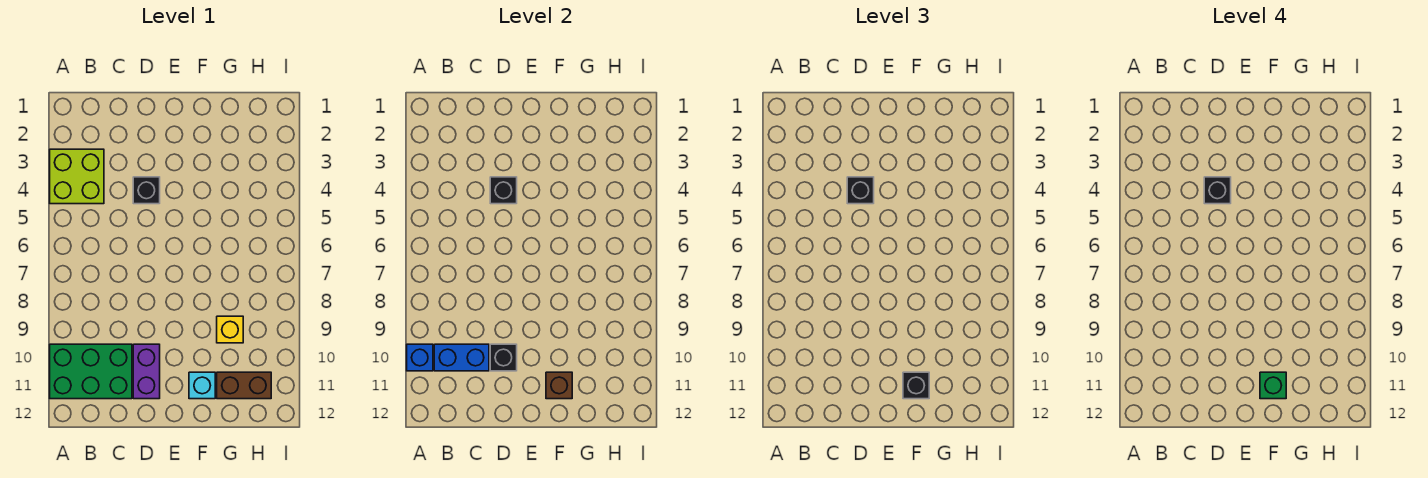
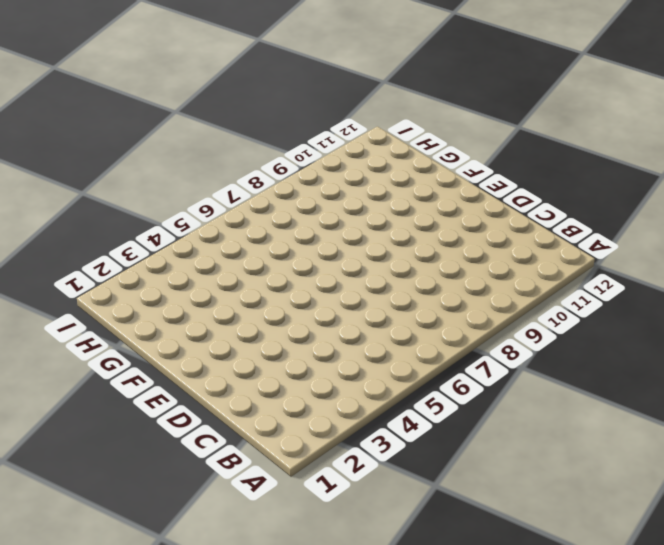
none -> lime 2x2 brick [50,149,104,204]
none -> green 2x3 brick [50,344,132,399]
none -> black 1x1 brick [133,177,160,204]

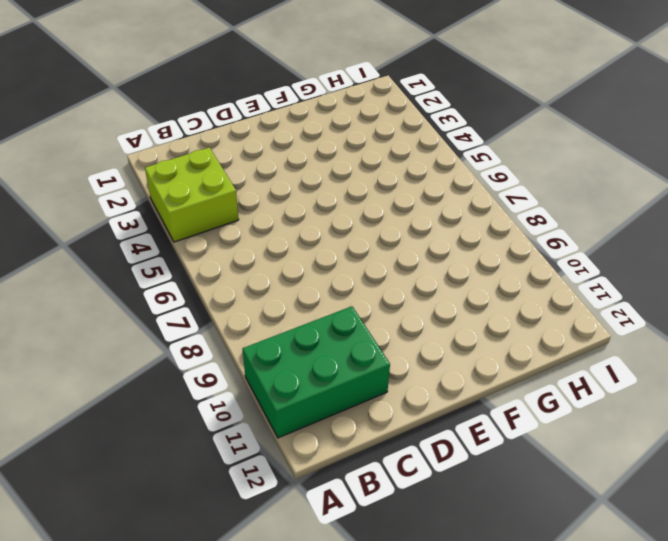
none -> black 1x1 brick [133,177,160,204]
none -> purple 1x2 brick [133,344,160,399]
none -> cyan 1x1 brick [189,372,215,399]

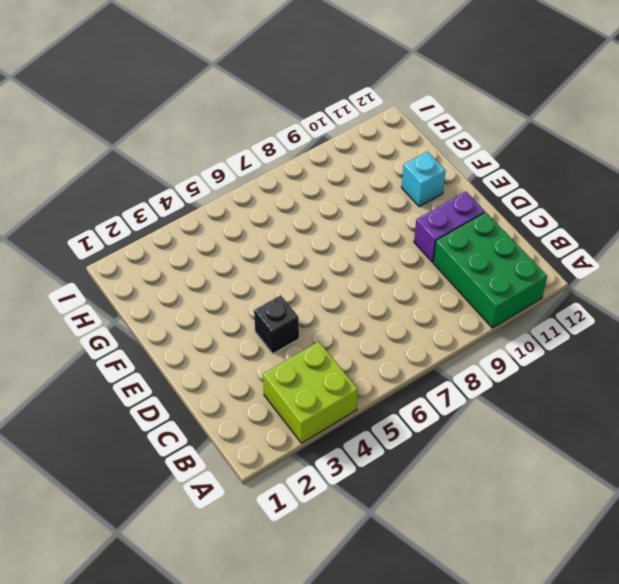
none -> yellow 1x1 brick [217,316,243,343]
none -> brown 1x2 brick [217,372,271,399]
none -> blue 1x1 brick [407,344,433,371]

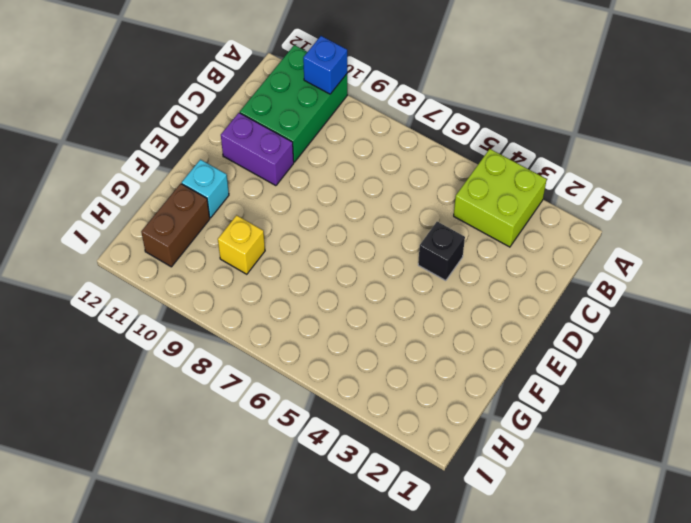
none -> blue 1x2 brick [434,344,489,371]
none -> black 1x1 brick [490,177,517,204]
none -> black 1x1 brick [490,344,517,371]

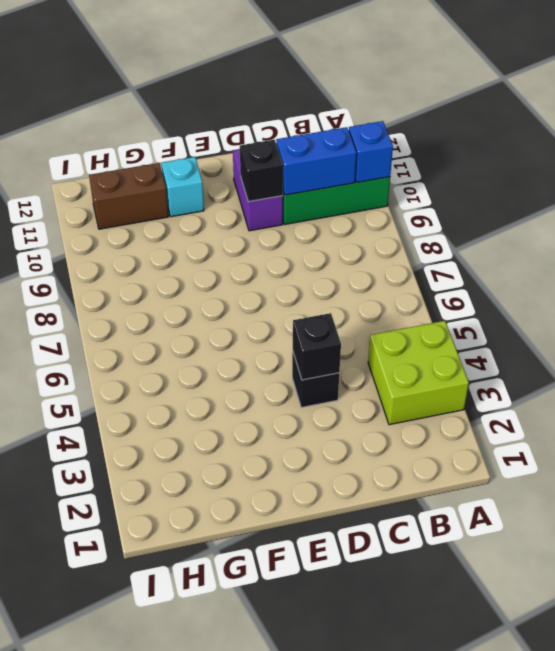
none -> yellow 1x1 brick [217,316,243,343]
none -> brown 1x1 brick [546,372,572,399]
none -> black 1x1 brick [847,177,874,204]

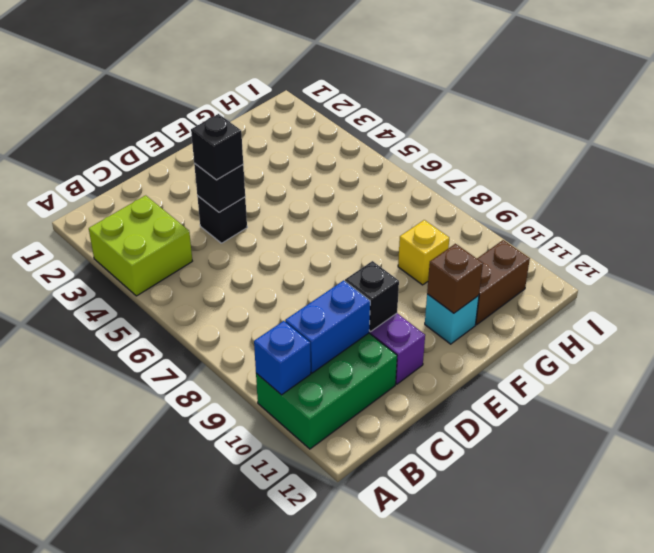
none -> black 1x1 brick [903,372,929,399]
none -> black 1x1 brick [1204,177,1231,204]
none -> green 1x1 brick [1260,372,1286,399]

